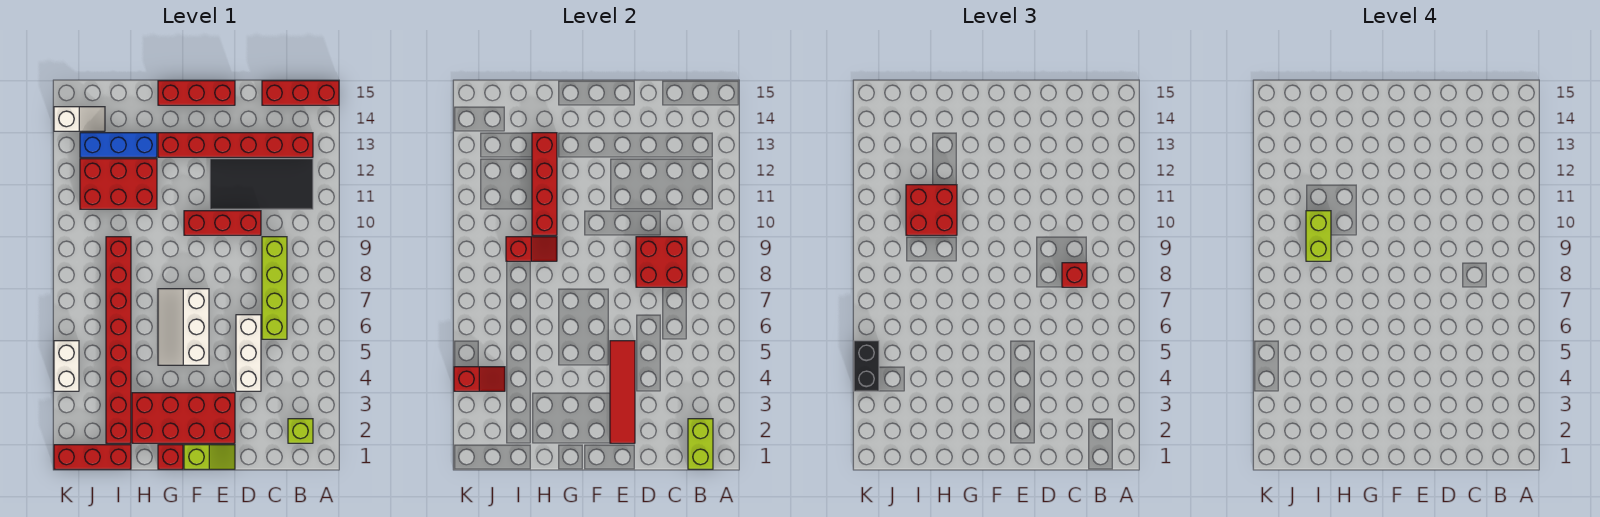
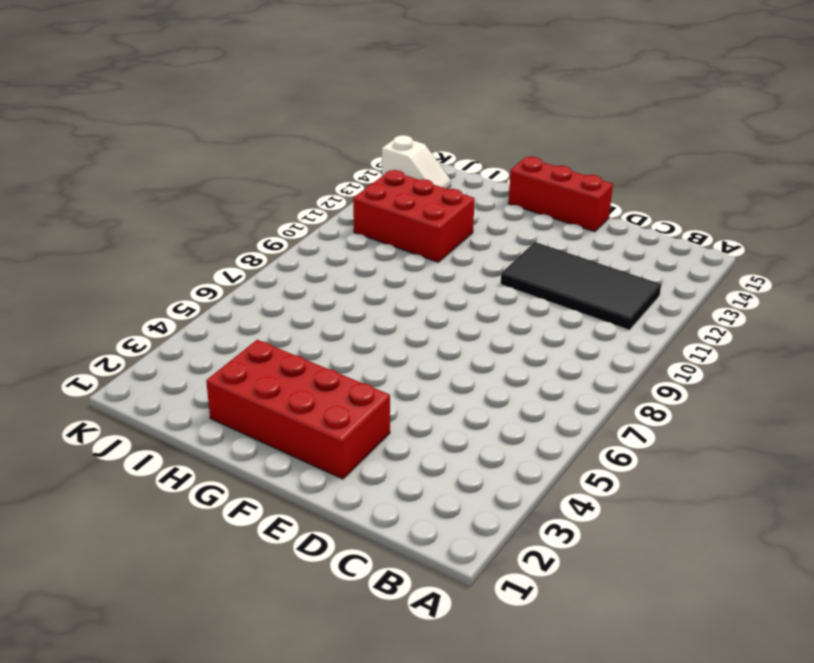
none -> red 1x3 brick [262,81,339,105]
none -> lime 1x1 brick [288,419,313,443]
none -> red 1x6 brick [158,133,313,157]

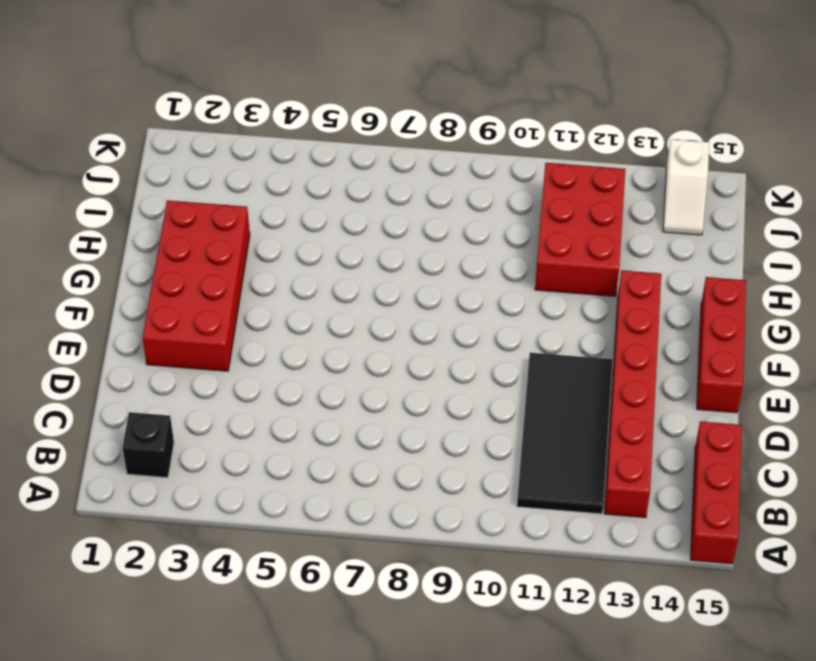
black 1x1 brick [123,412,174,478] -> lime 1x1 brick [288,419,313,443]
none -> lime 1x4 brick [262,237,287,339]
none -> white 1x3 brick [236,315,261,391]
none -> red 1x3 brick [184,211,261,235]

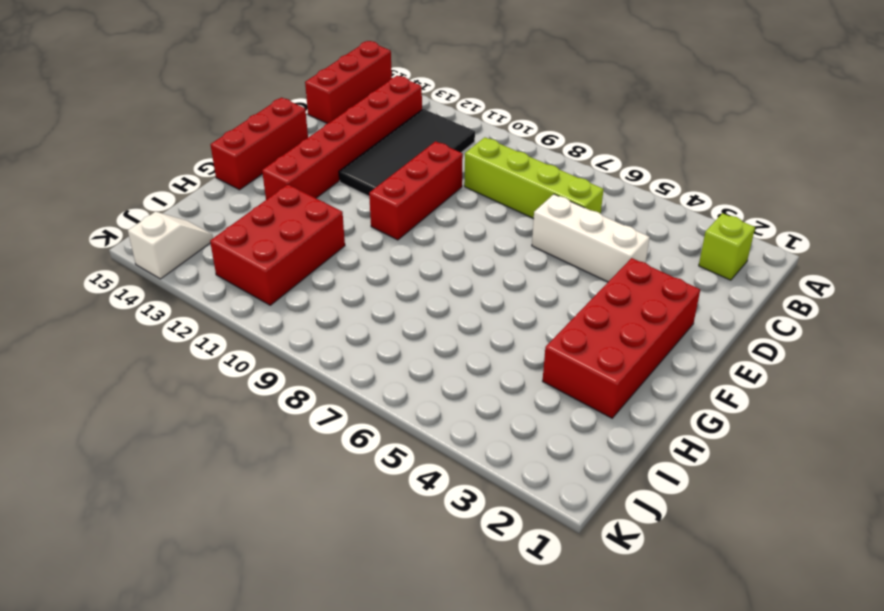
none -> lime 1x2 slope [184,445,235,469]
none -> white 2x3 slope [158,289,209,365]
none -> red 1x1 brick [158,445,183,469]

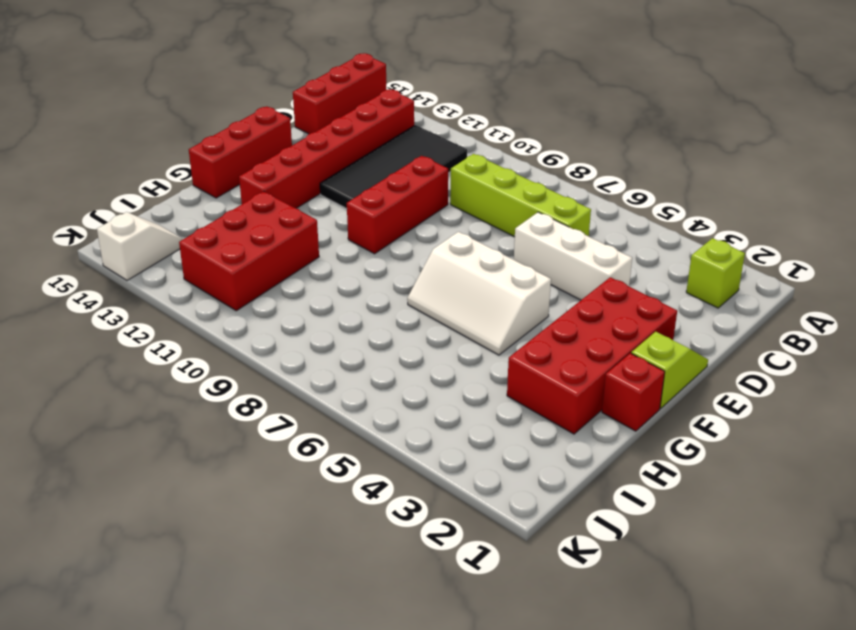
none -> blue 1x3 brick [80,133,157,157]
none -> red 1x3 brick [54,445,131,469]
none -> red 1x8 brick [106,237,131,443]

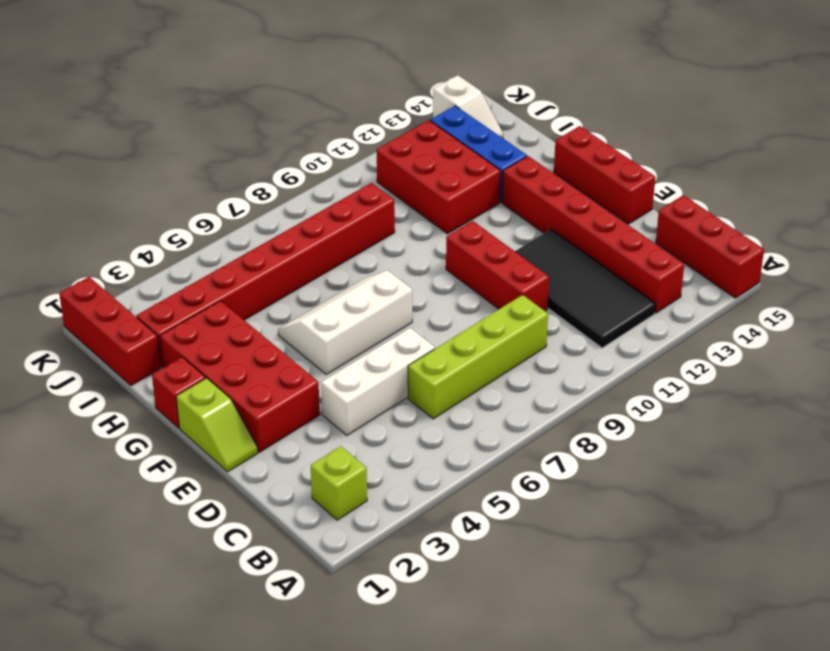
none -> white 1x2 brick [54,341,79,391]
none -> lime 1x2 brick [688,419,713,469]
none -> red 2x2 brick [636,237,687,287]

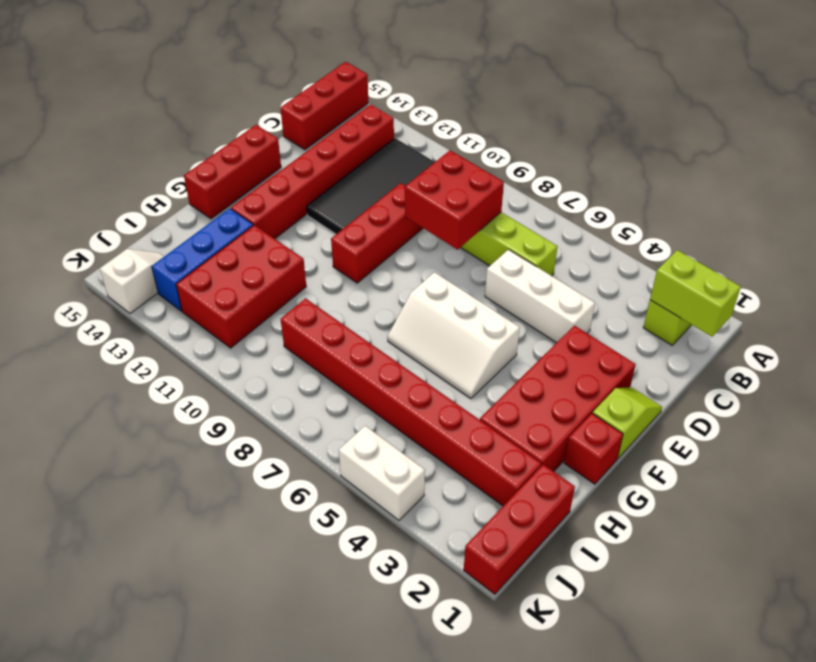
none -> red 1x4 tile [610,341,635,443]
none -> red 1x2 slope [506,237,557,261]
none -> red 1x4 brick [532,133,557,235]

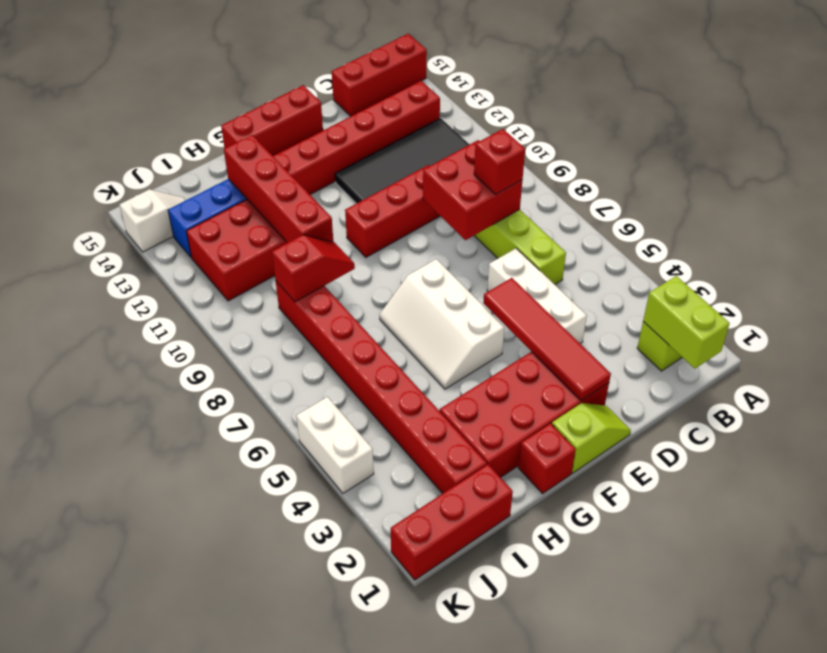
none -> red 1x2 slope [454,367,505,391]
none -> red 2x2 brick [906,185,957,235]
none -> black 1x2 brick [854,341,879,391]

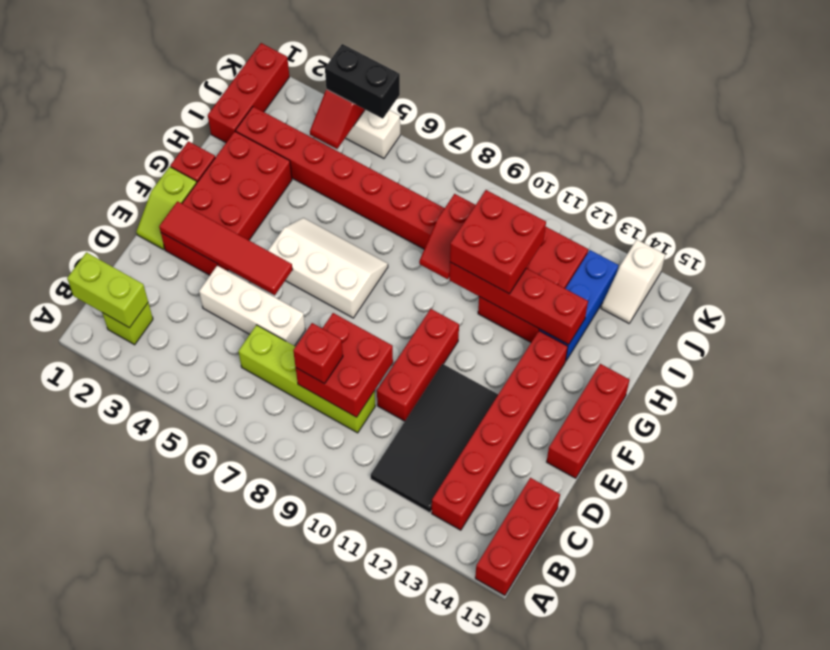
none -> lime 1x2 brick [1306,211,1331,261]

